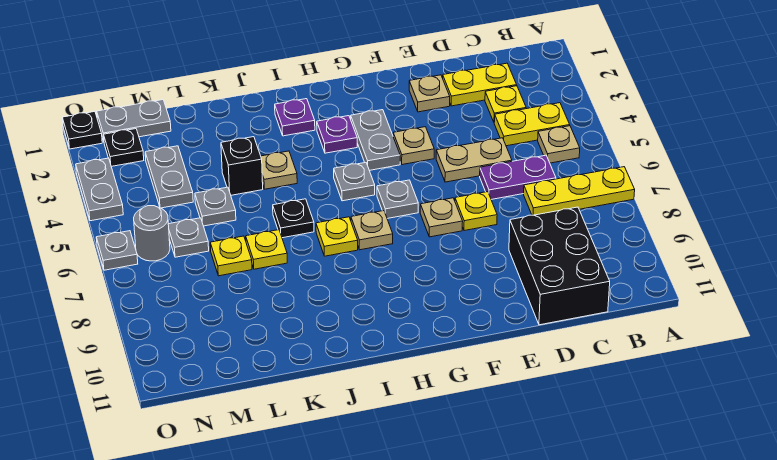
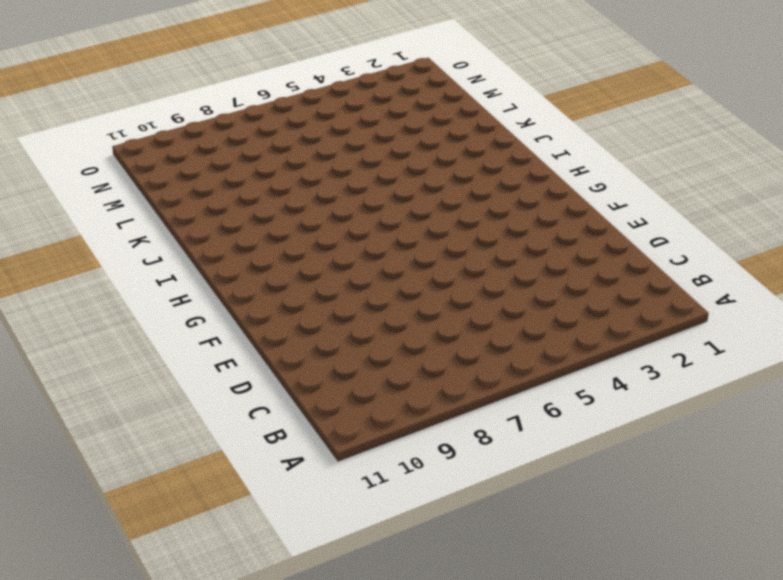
none -> yellow 1x3 plate [524,167,635,215]
none -> yellow 1x2 plate [494,103,570,146]
none -> tan 1x1 plate [538,126,580,163]
none -> yellow 1x2 plate [443,63,517,106]

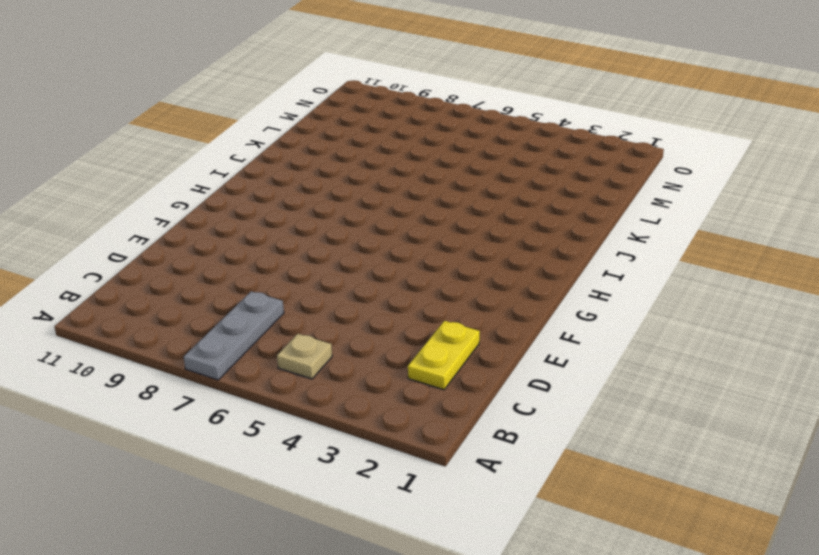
grey 1x3 plate [184,291,284,380] -> yellow 1x3 plate [524,167,635,215]
none -> yellow 1x2 plate [494,103,570,146]
none -> yellow 1x1 plate [485,86,526,122]
none -> purple 1x2 plate [480,155,556,199]
none -> black 2x3 brick [509,207,610,325]

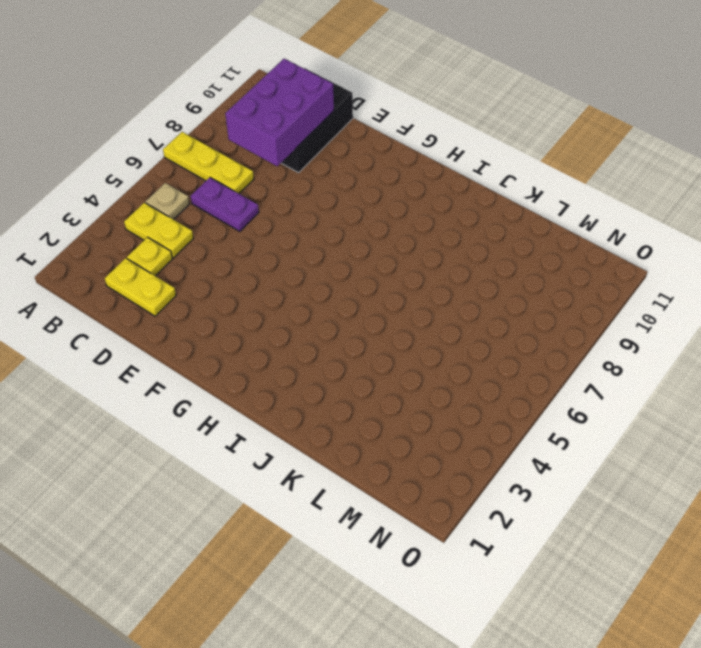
purple 2x3 brick [225,59,334,166] -> none
none -> tan 1x2 plate [436,138,512,182]
none -> tan 1x1 plate [409,75,450,112]
none -> yellow 1x1 plate [455,192,497,231]
none -> tan 1x1 plate [393,127,434,165]

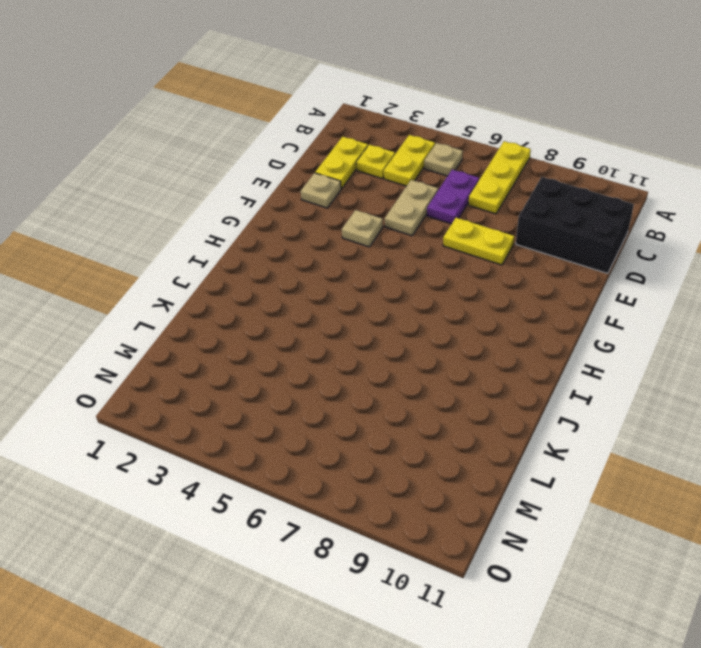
yellow 1x2 plate [443,218,514,265] -> yellow 1x1 plate [455,192,497,231]
none -> tan 1x1 plate [420,198,463,237]
none -> grey 1x2 plate [351,110,400,170]
none -> grey 1x1 plate [377,180,418,219]
none -> purple 1x1 plate [317,116,357,153]

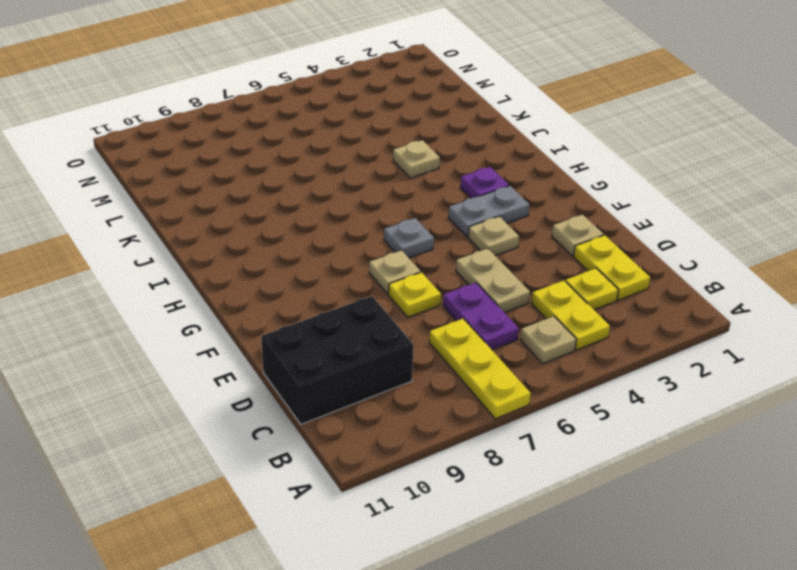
none -> grey 1x1 plate [334,163,375,201]
none -> tan 1x1 plate [351,211,393,250]
none -> purple 1x1 plate [275,99,315,136]
none -> yellow 1x1 plate [316,217,358,256]

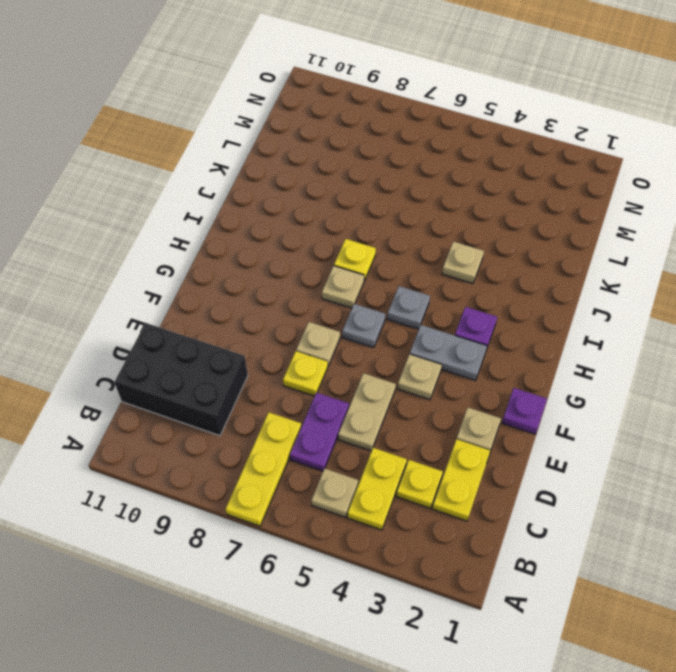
purple 1x1 plate [502,388,547,434] -> purple 1x1 plate moved to [275,99,315,136]
none -> black 1x1 plate [273,199,314,238]
none -> black 1x1 brick [221,137,263,195]
none -> yellow 1x1 plate [246,230,287,269]
none -> grey 1x1 plate [195,187,236,226]

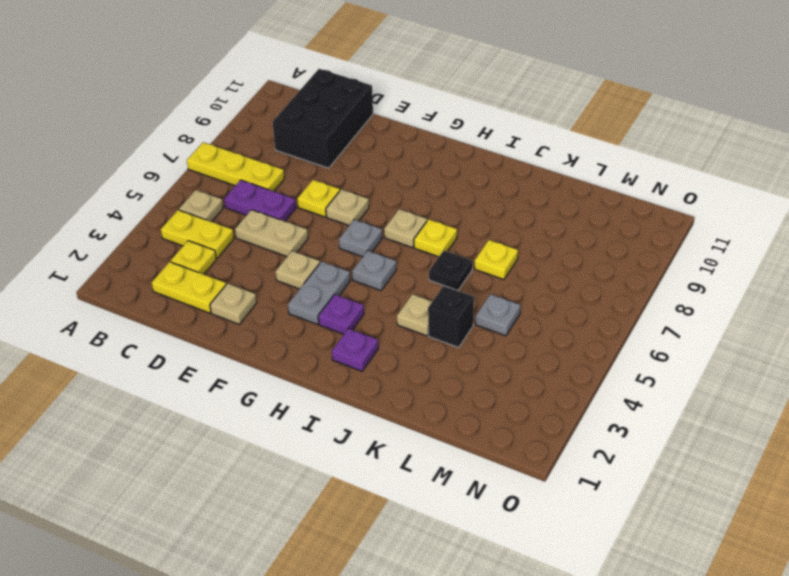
none -> yellow 1x1 plate [210,236,252,276]
none -> grey 1x2 plate [97,100,171,141]
none -> grey 1x2 plate [145,146,193,208]
none -> grey 1x1 plate [168,218,209,257]

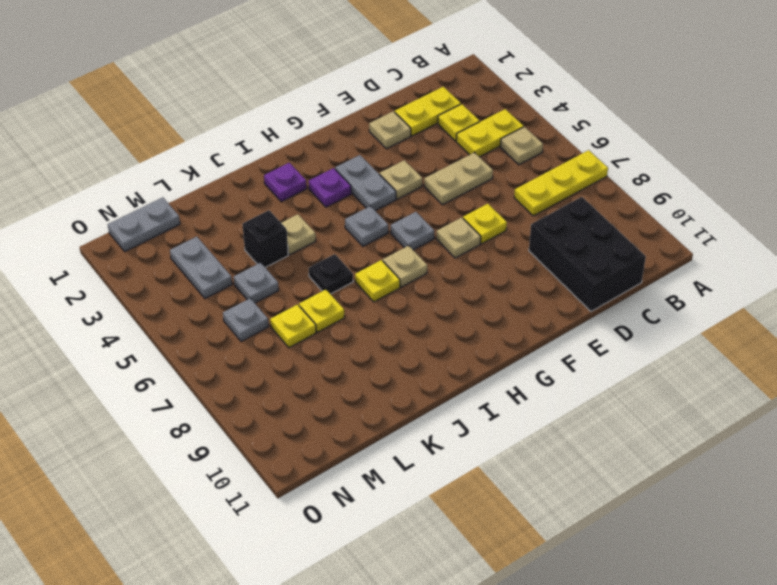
none -> purple 1x2 plate [480,155,556,199]
none -> black 1x1 plate [104,129,144,166]
none -> grey 1x1 round brick [134,206,170,261]
none -> black 1x1 plate [62,111,102,149]

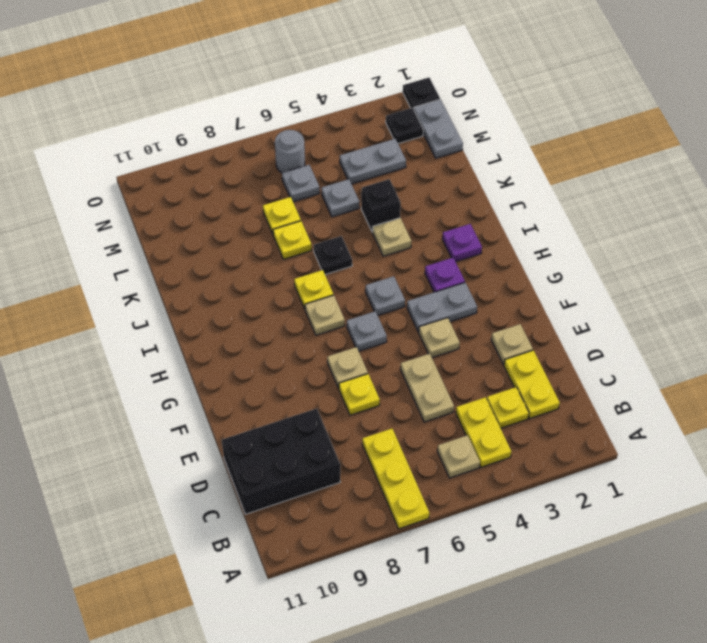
none -> purple 1x2 plate [480,155,556,199]
none -> grey 1x2 plate [76,158,123,221]
none -> grey 1x1 plate [96,231,138,270]

